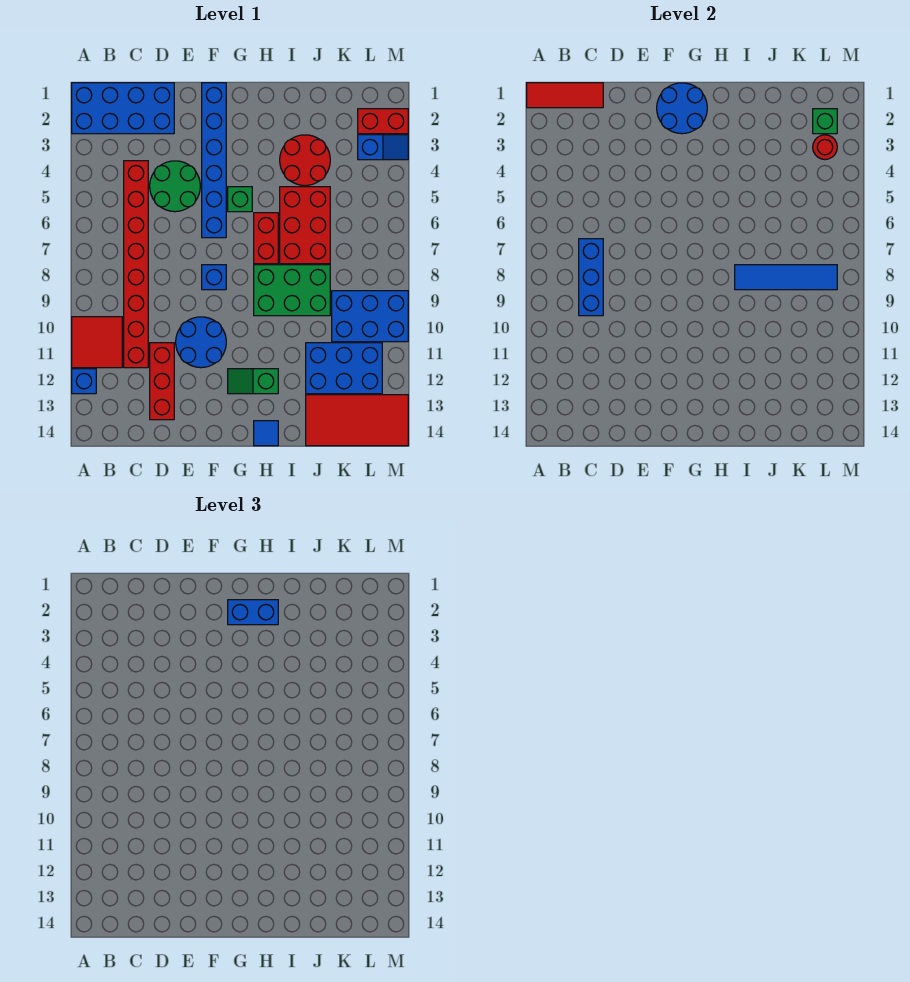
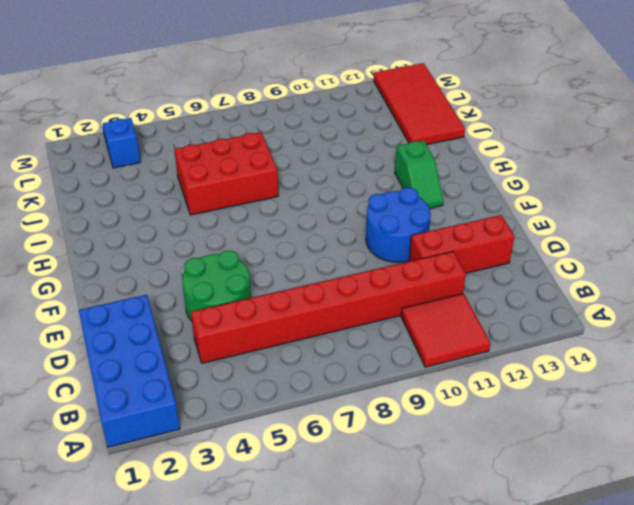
none -> blue 1x1 brick [72,369,96,394]
none -> blue 1x6 brick [202,83,226,238]
none -> blue 1x1 brick [202,265,226,290]

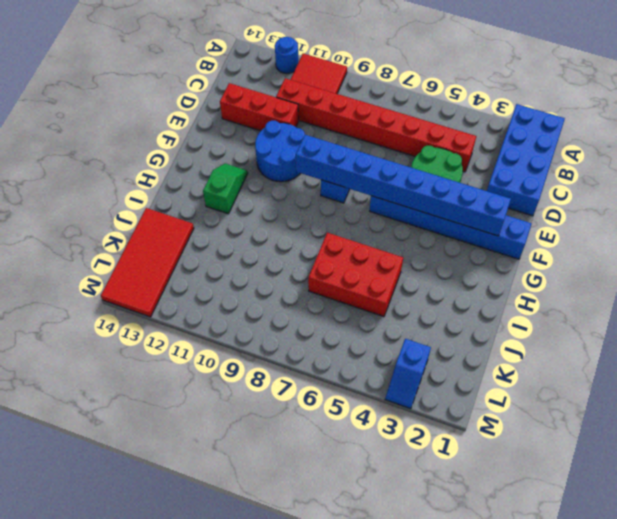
blue 1x1 round brick [275,37,298,74] -> blue 1x1 brick [72,369,96,394]
blue 1x8 brick [296,135,511,236] -> blue 2x2 round brick [657,83,707,134]
none -> green 1x1 brick [228,187,252,212]
none -> red 1x2 brick [254,213,278,264]
none -> green 2x3 brick [254,265,330,316]

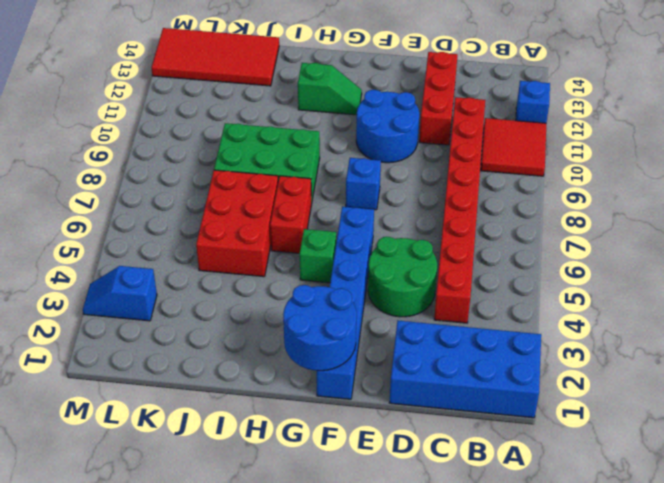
none -> blue 1x1 tile [254,421,278,446]
none -> red 2x2 round brick [280,135,330,186]
none -> blue 2x3 brick [306,343,382,394]

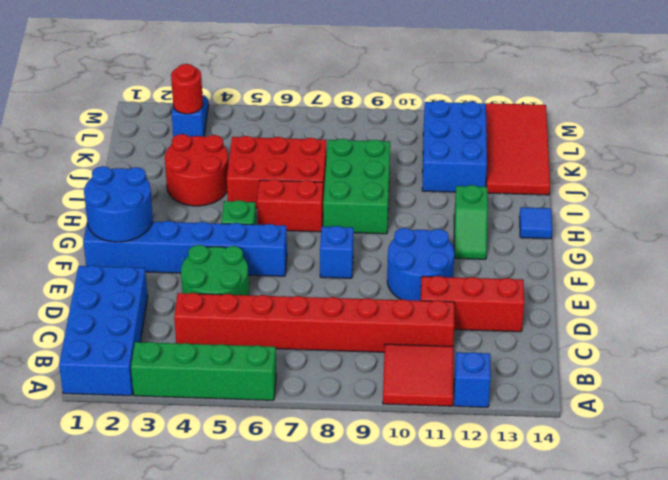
green 1x4 brick [131,342,276,400] -> none
none -> blue 2x3 brick [332,291,408,342]
none -> red 1x2 brick [358,109,408,134]
none -> red 1x3 tile [527,83,603,108]

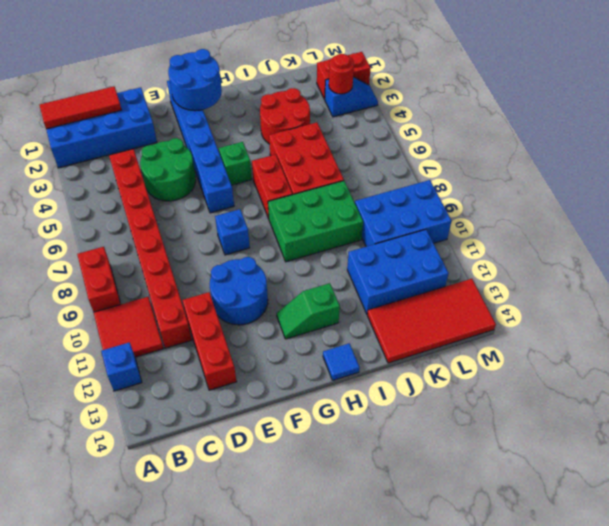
red 1x2 brick [77,247,120,312] -> none
none -> blue 1x3 brick [579,239,603,316]
none -> blue 1x4 tile [735,265,837,290]
none -> green 1x1 brick [813,109,837,134]

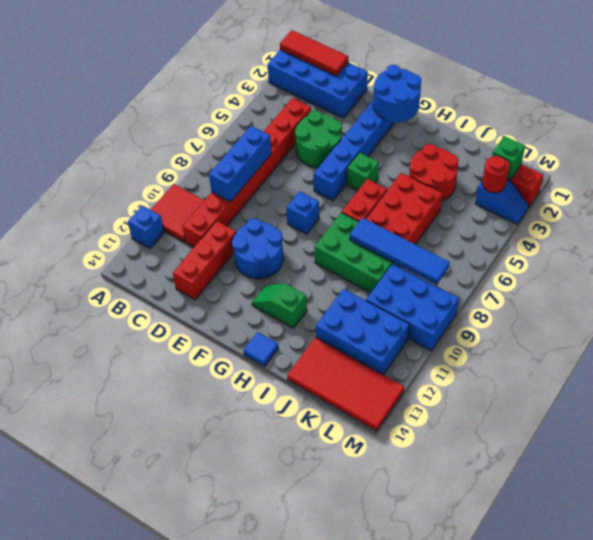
none -> blue 1x2 brick [228,600,278,625]

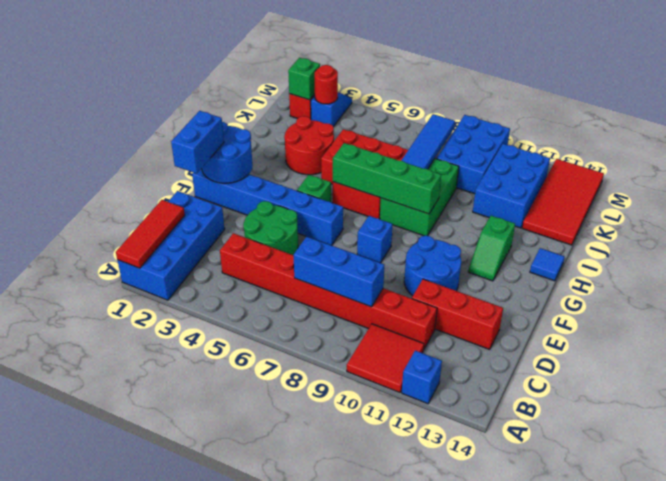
blue 1x2 brick [171,111,224,174] -> blue 1x2 brick moved to [228,600,278,625]
green 1x4 brick [333,143,441,214] -> none

